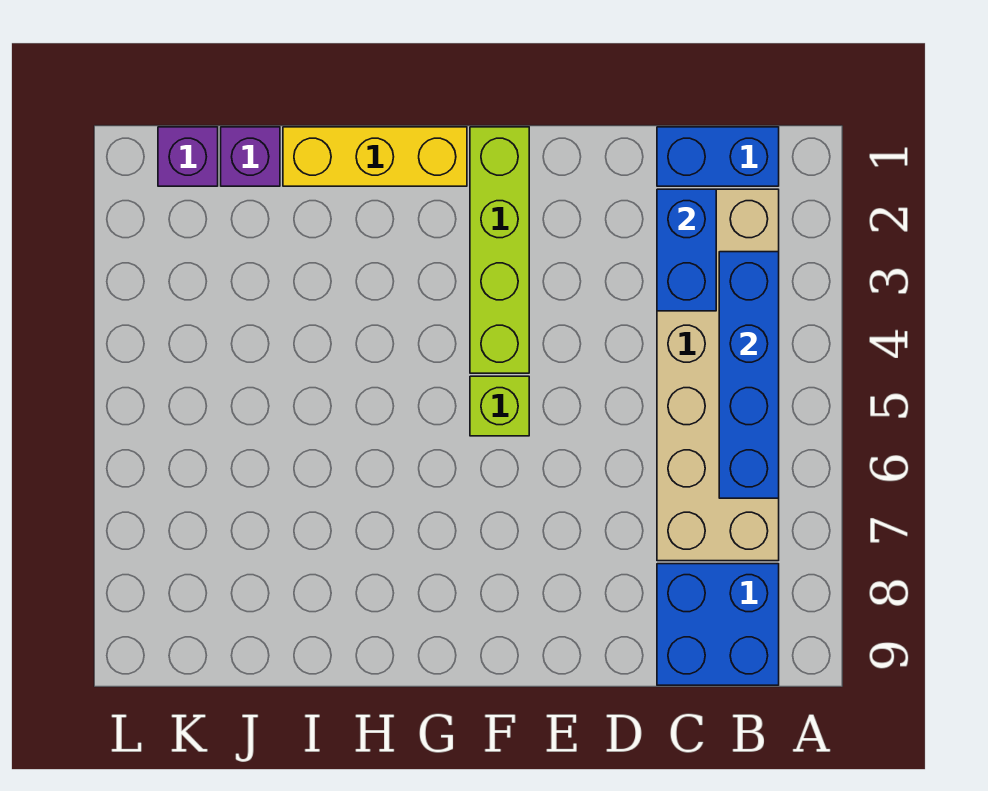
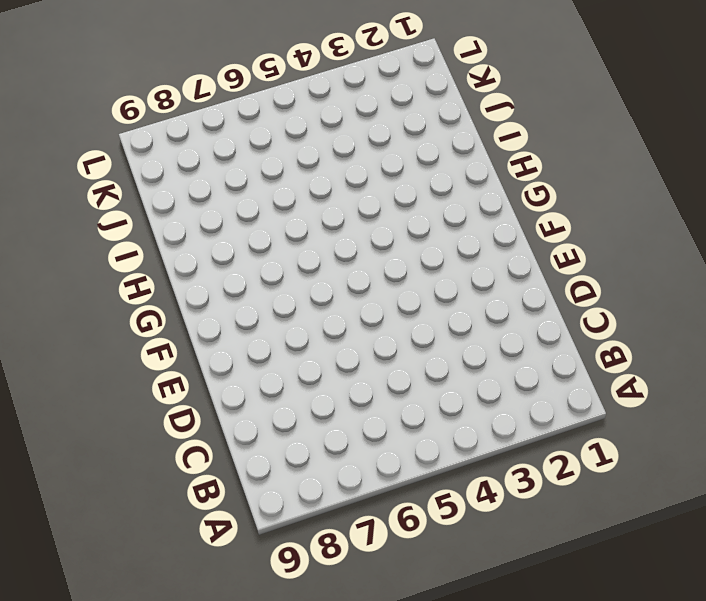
none -> blue 1x2 brick [657,127,779,186]
none -> tan 2x6 brick [657,189,779,561]

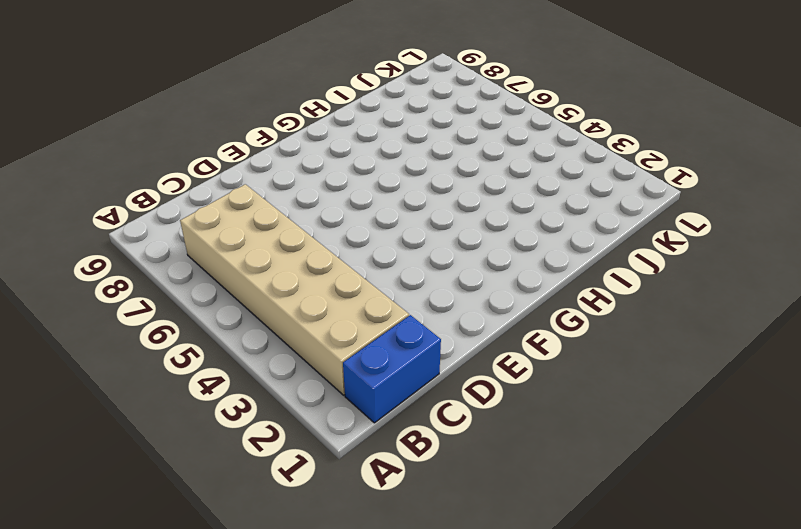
none -> blue 2x2 brick [657,564,779,685]
none -> lime 1x4 brick [470,127,529,373]

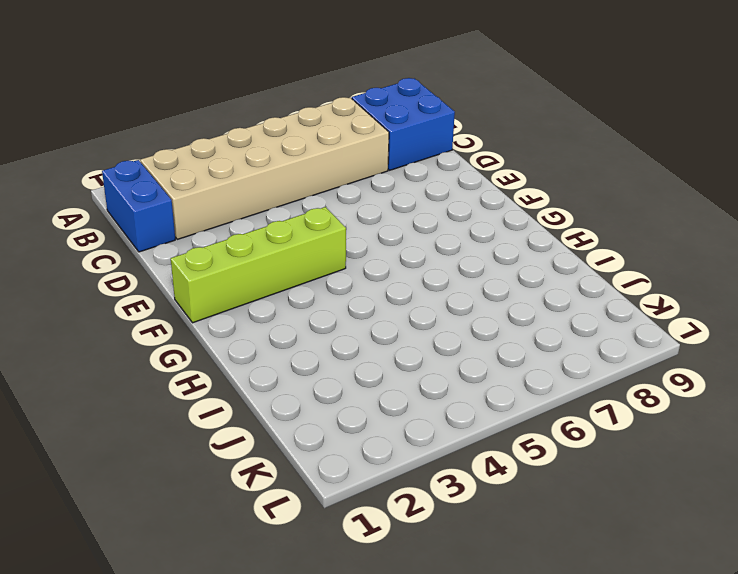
none -> lime 1x1 brick [470,376,529,436]
none -> yellow 1x3 brick [283,127,467,186]

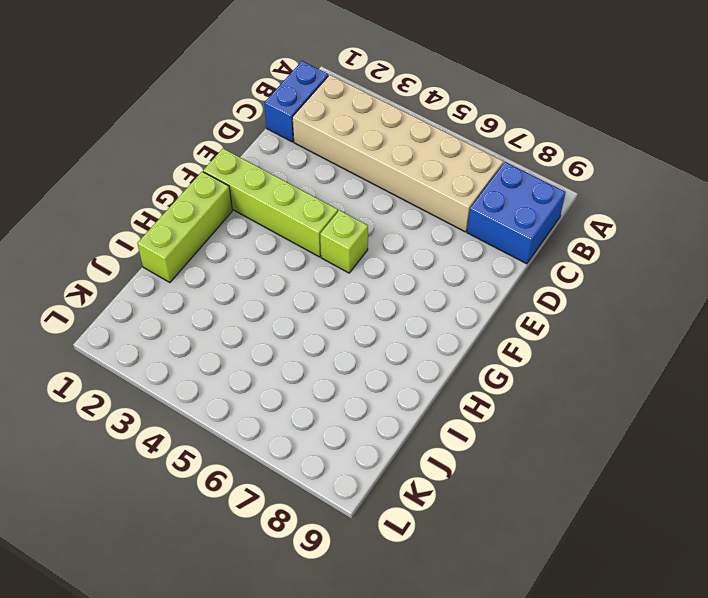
lime 1x3 brick [137,172,232,283] -> yellow 1x3 brick [283,127,467,186]
none -> purple 1x1 brick [221,127,280,186]
none -> purple 1x1 brick [158,127,218,186]

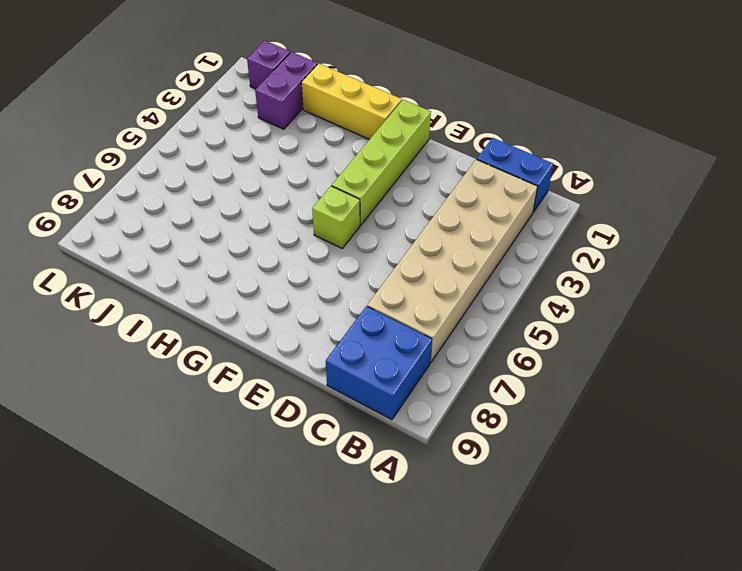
purple 1x2 brick [255,52,317,129] -> purple 1x1 brick [221,127,280,186]
none -> blue 1x4 brick [719,252,779,498]
none -> blue 1x2 brick [657,189,716,311]

